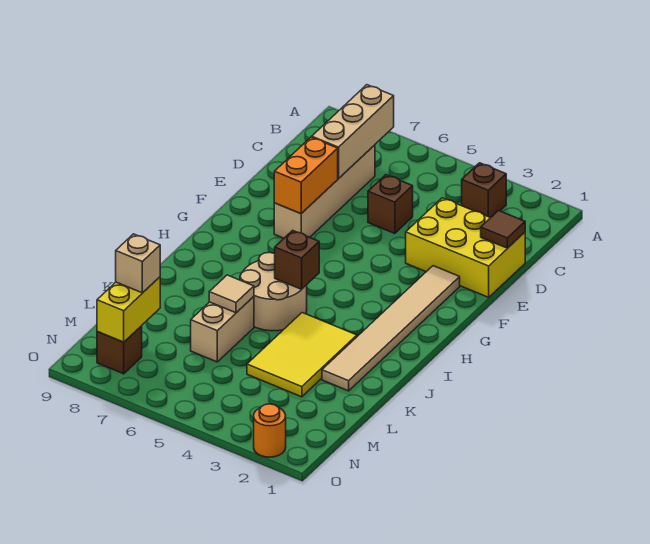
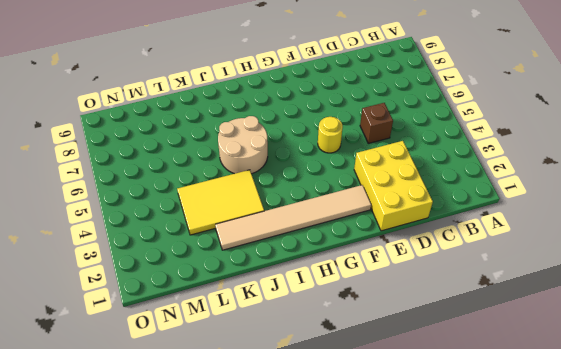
yellow 1x1 round brick [318,117,343,153] -> none
none -> brown 1x1 brick [462,163,506,218]
none -> tan 1x4 brick [274,145,375,238]
none -> tan 1x2 brick [191,297,254,362]

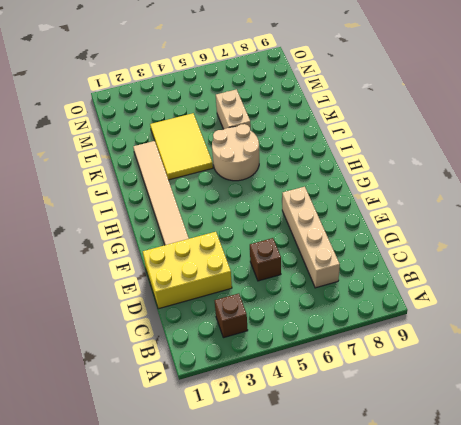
none -> brown 1x1 brick [97,326,142,374]
none -> orange 1x1 round brick [254,404,286,457]
none -> tan 1x3 brick [312,85,394,179]

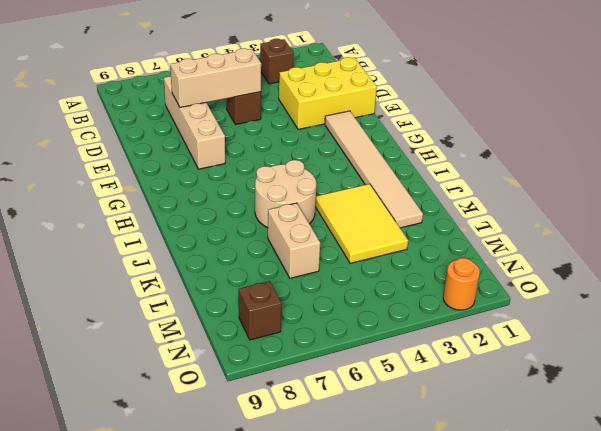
tan 1x3 brick [171,48,261,107] -> tan 1x3 brick turned to [312,85,394,179]
none -> brown 1x1 tile [481,211,525,248]
none -> orange 1x2 brick [274,137,338,214]
none -> brown 1x1 brick [275,230,319,289]

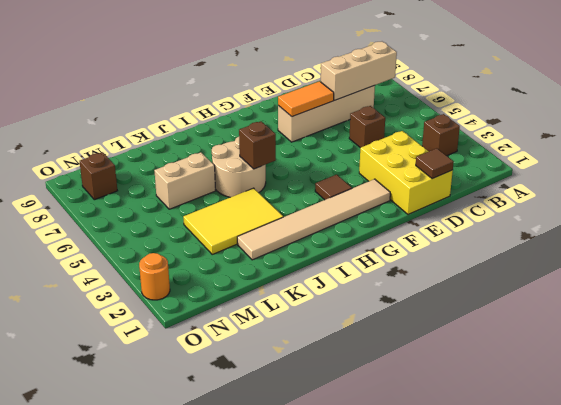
orange 1x2 tile [278,81,334,117] -> orange 1x2 brick [274,137,338,214]
brown 1x1 tile [315,175,352,200] -> none
none -> tan 1x1 tile [209,275,254,313]
none -> yellow 1x2 brick [97,277,160,342]
none -> tan 1x1 brick [116,234,160,293]

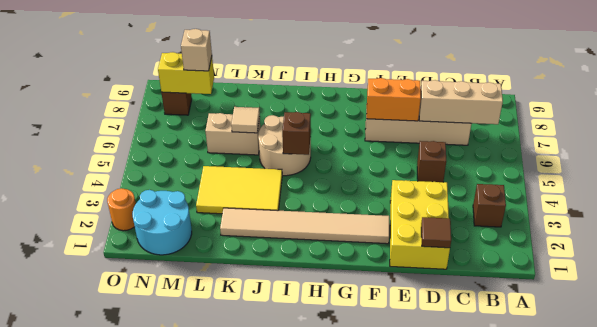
cyan 2x2 round brick [132,190,192,255] -> none

